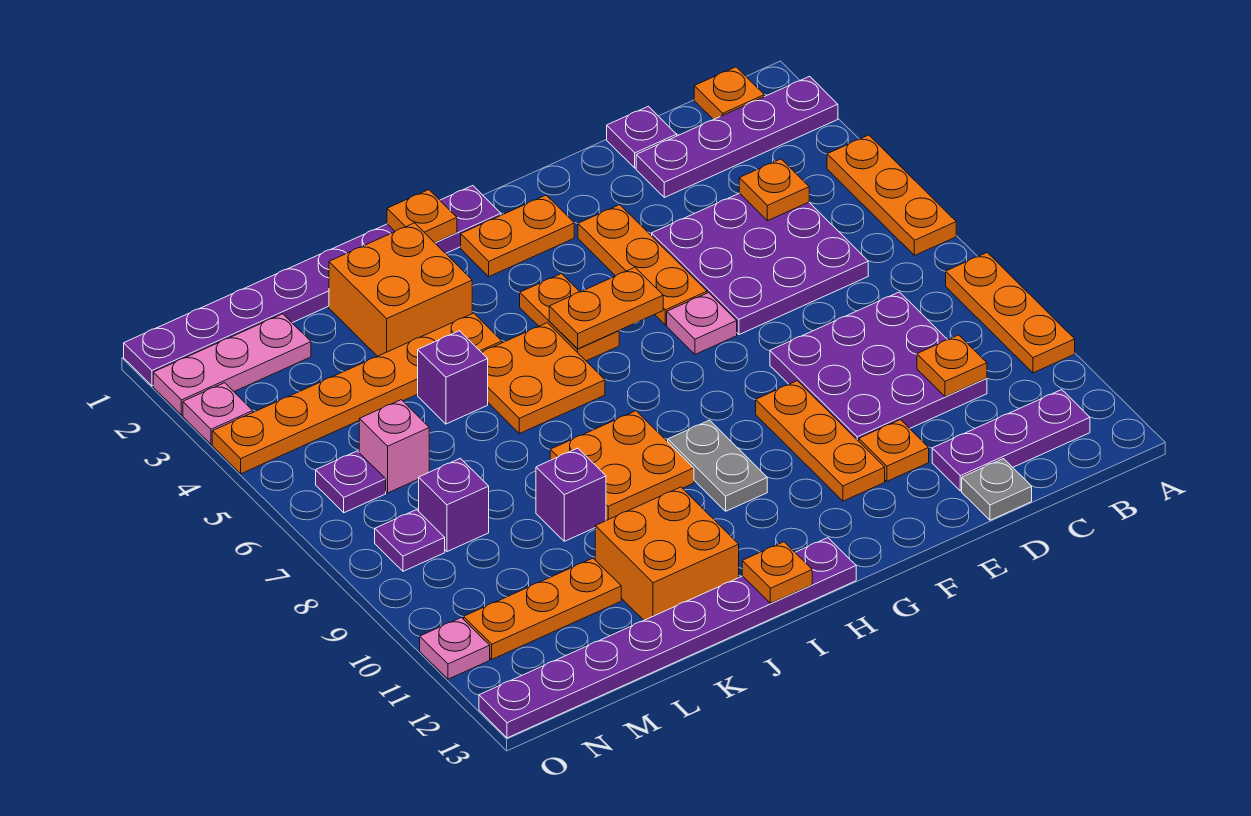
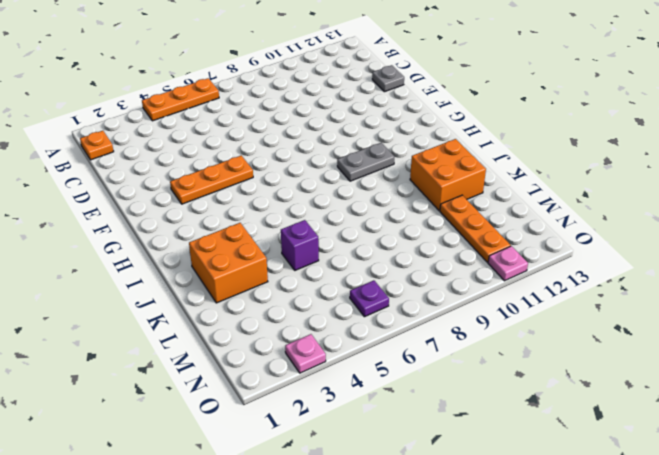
none -> purple 1x4 plate [636,76,838,197]
none -> orange 1x3 plate [946,253,1075,373]
none -> purple 1x3 plate [932,390,1090,491]
none -> purple 3x3 plate [652,193,868,335]

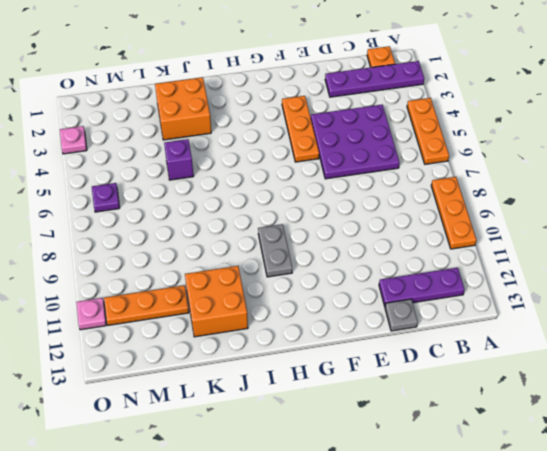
none -> purple 3x3 plate [770,292,987,441]
none -> purple 1x1 plate [607,106,677,168]
none -> orange 1x1 plate [859,420,929,481]
none -> pink 1x1 plate [667,293,737,354]

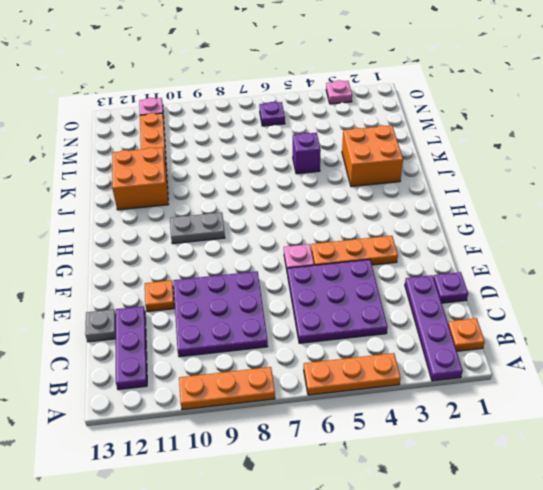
none -> orange 1x3 plate [756,381,885,501]
none -> orange 1x2 plate [461,195,574,277]
none -> purple 1x8 plate [124,186,501,386]
none -> orange 1x2 plate [520,274,619,361]

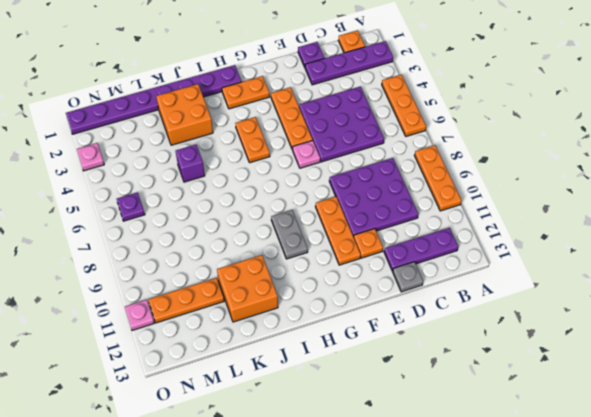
none -> purple 1x8 plate [479,538,856,738]
none -> orange 2x2 plate [482,323,605,434]
none -> orange 2x2 plate [550,411,694,520]
none -> orange 1x6 plate [212,313,502,474]

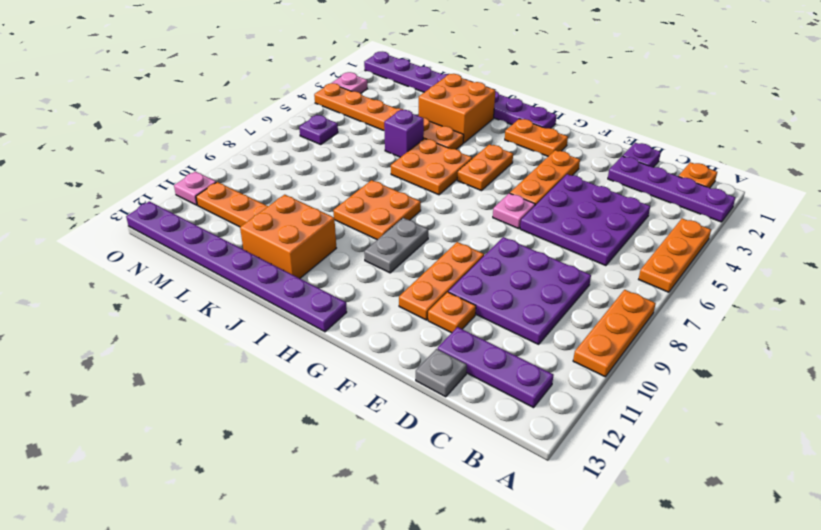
none -> purple 1x1 brick [536,448,606,541]
none -> pink 1x3 plate [153,314,311,415]
none -> pink 1x1 brick [359,400,429,493]
none -> purple 1x1 brick [419,458,489,552]

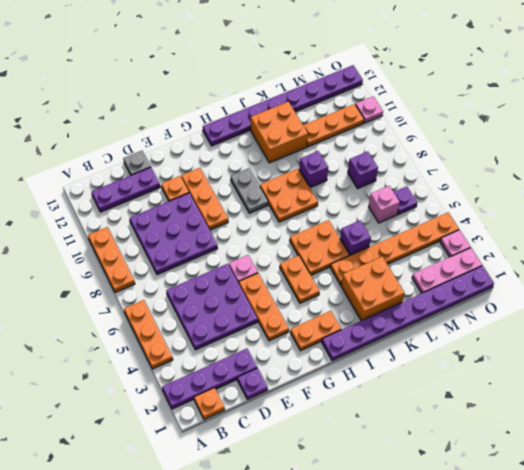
none -> purple 1x1 plate [375,510,445,571]
none -> orange 1x1 plate [739,159,809,221]
none -> orange 1x1 plate [917,335,987,397]
none -> orange 1x2 plate [549,268,663,349]

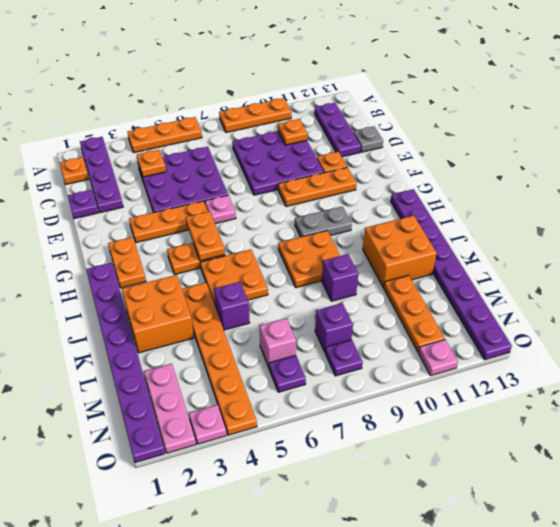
none -> orange 1x1 plate [387,190,457,243]
none -> orange 1x1 plate [742,542,812,603]

